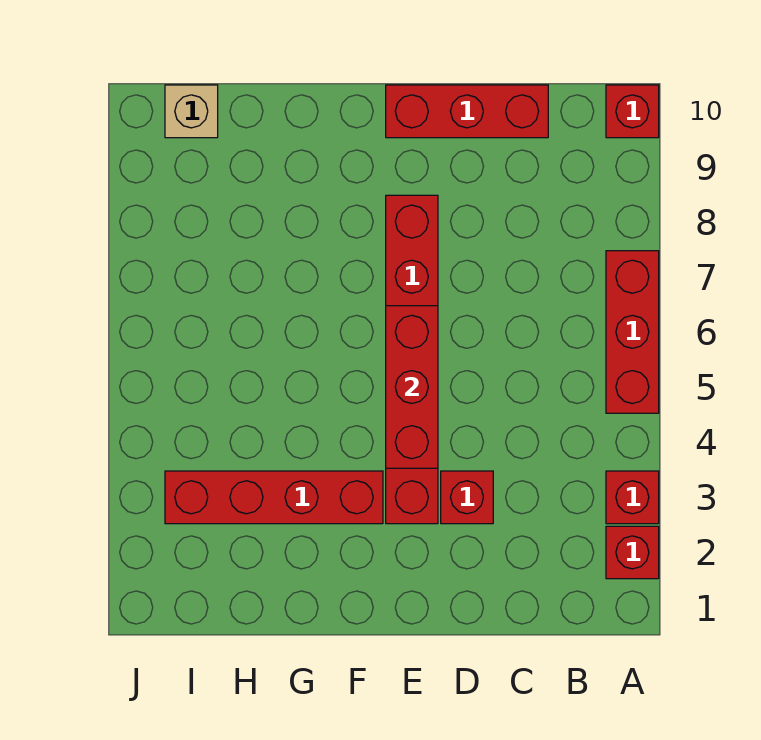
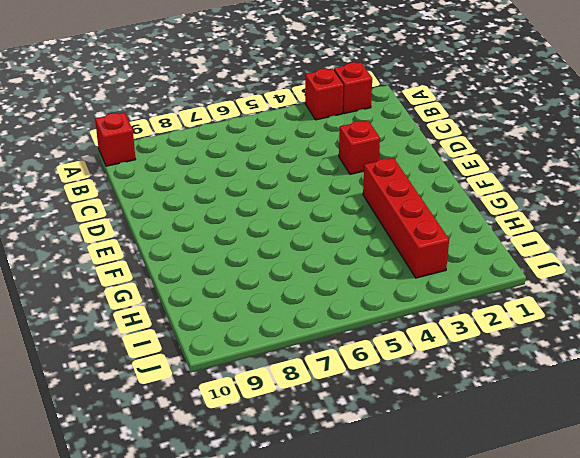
none -> red 1x3 brick [606,251,659,413]
none -> red 1x3 brick [386,85,548,138]

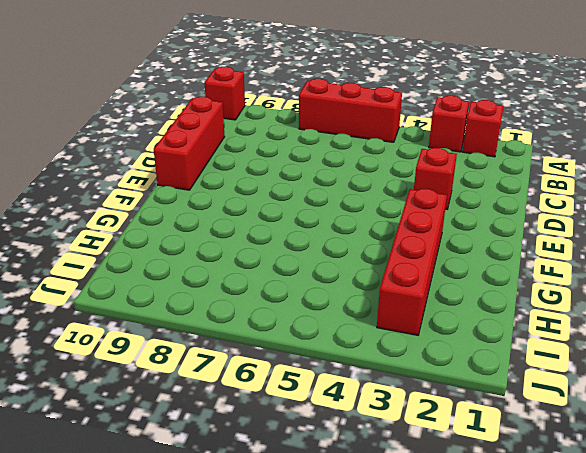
none -> red 1x6 brick [386,195,438,524]
none -> tan 1x1 brick [165,85,218,138]

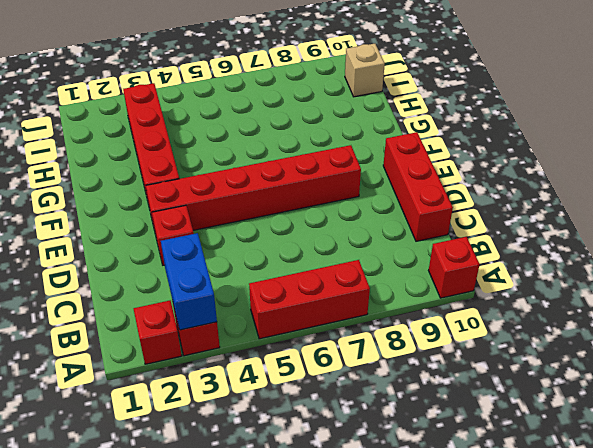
blue 1x2 brick [161,233,217,330] -> none
none -> red 1x3 brick [386,306,438,468]

